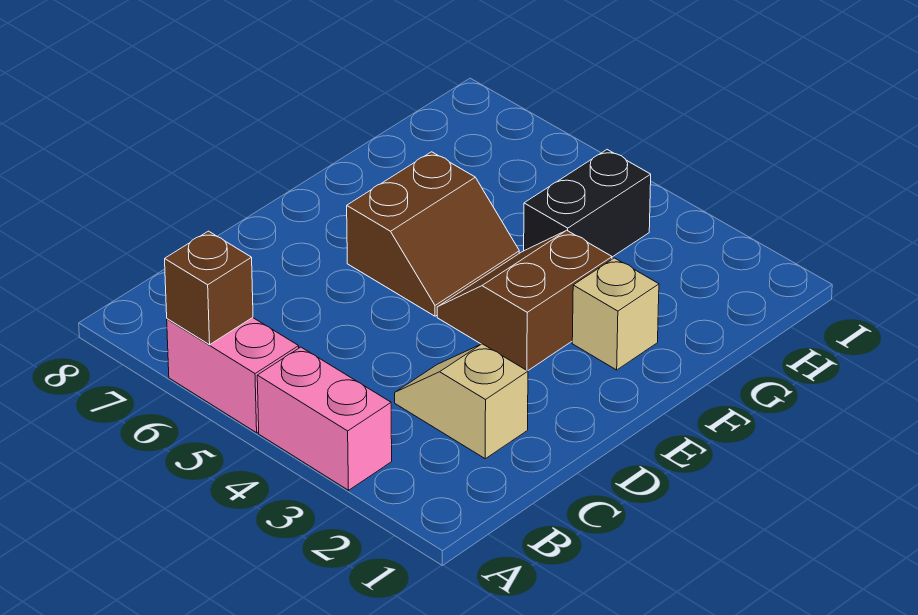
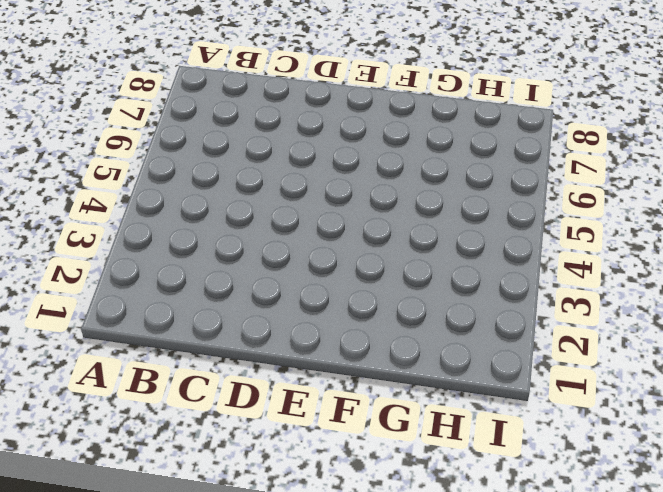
none -> pink 1x2 brick [257,347,392,490]
none -> pink 1x2 brick [167,318,299,433]

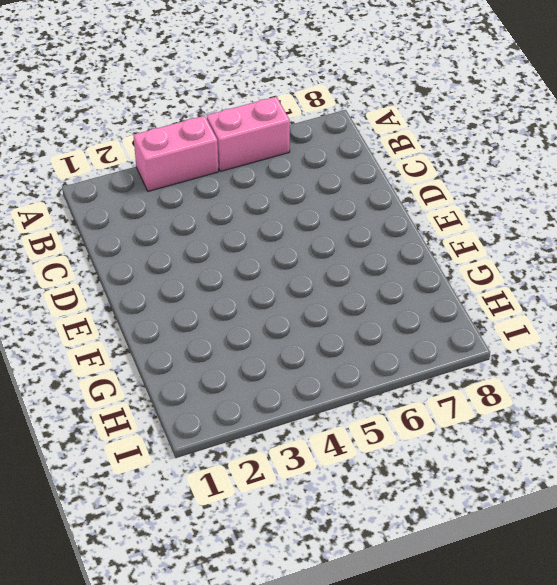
none -> tan 1x2 slope [395,344,528,459]
none -> brown 2x2 slope [437,230,612,371]

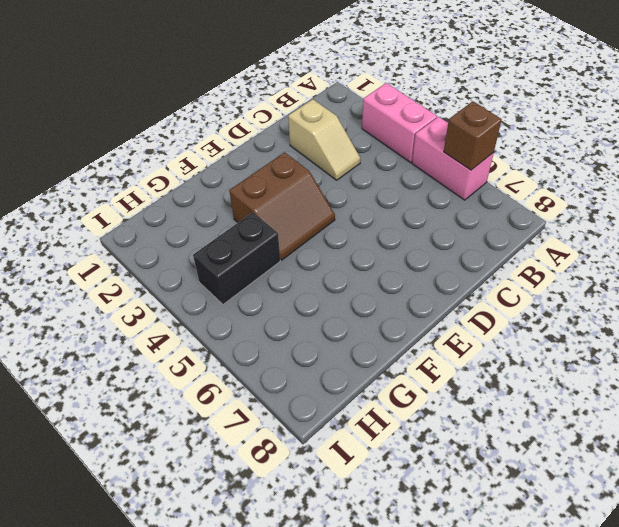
none -> brown 2x2 slope [347,152,519,316]
none -> tan 1x1 brick [572,258,659,370]

